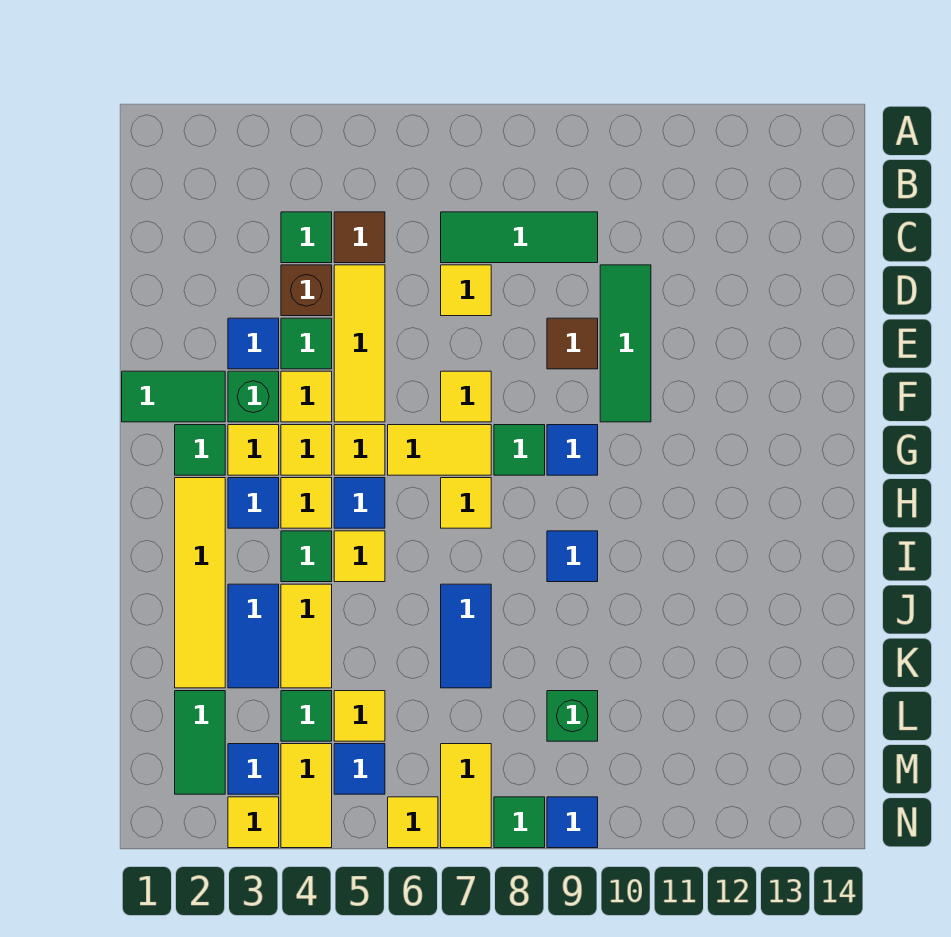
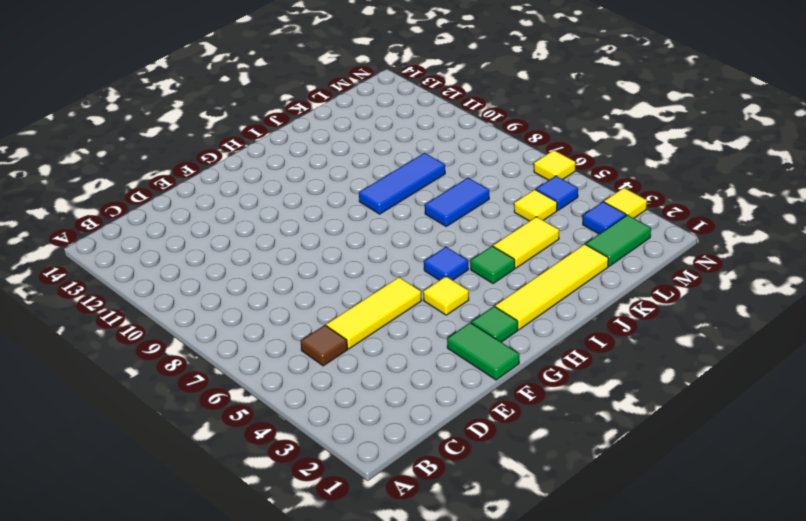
blue 1x3 tile [359,153,445,214] -> blue 1x1 tile [547,531,598,582]
none -> green 1x1 tile [281,212,332,263]
none -> green 1x3 tile [441,212,598,263]
none -> brown 1x1 brick [281,265,332,316]
none -> yellow 1x1 tile [441,265,491,316]

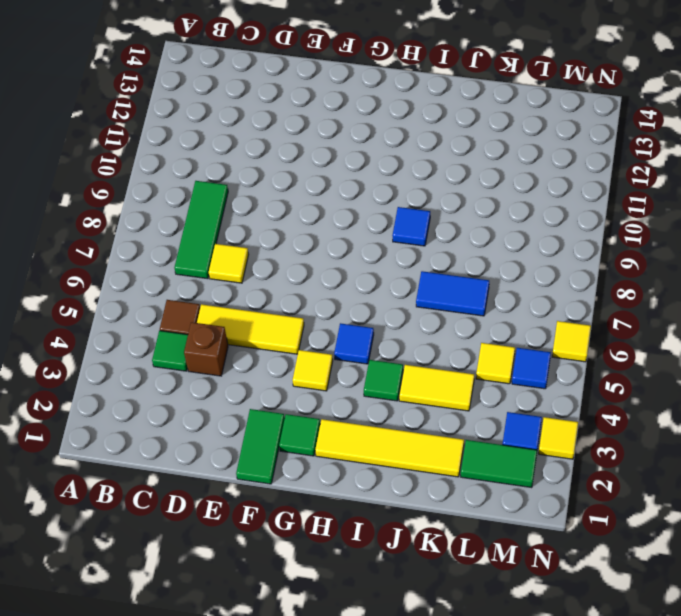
none -> green 1x3 tile [600,265,651,422]
none -> blue 1x1 tile [228,318,279,369]
none -> green 1x1 tile [281,318,332,369]
none -> brown 1x1 tile [547,318,598,369]

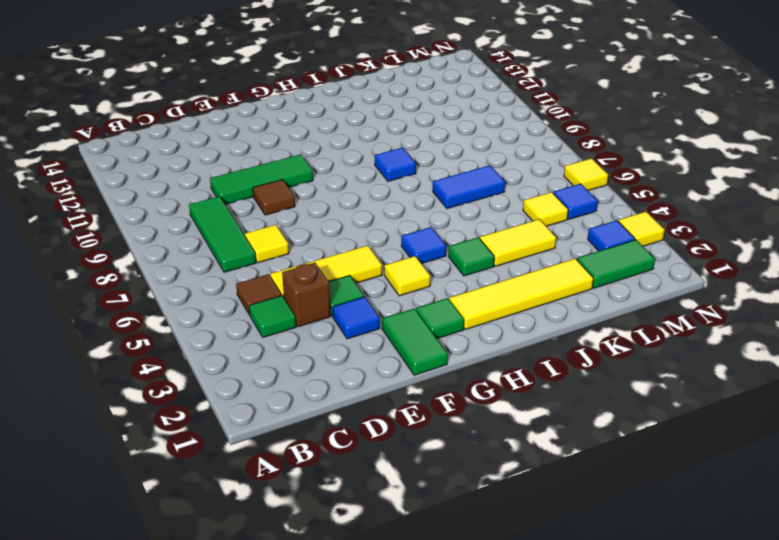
none -> green 1x1 brick [228,371,279,422]
none -> yellow 1x1 tile [281,371,332,422]
none -> yellow 1x1 tile [441,371,491,422]
none -> yellow 1x1 tile [228,425,279,475]

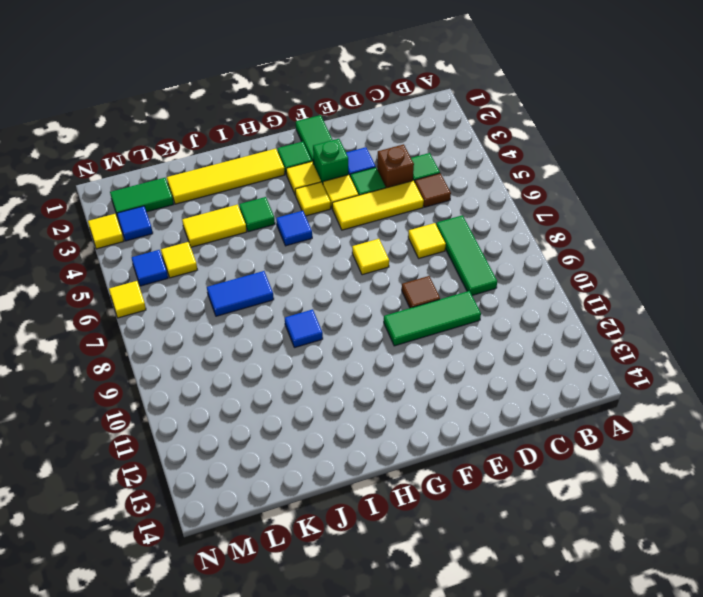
none -> yellow 1x1 tile [334,425,385,475]
none -> yellow 1x2 tile [388,425,491,475]
none -> green 1x1 tile [494,425,545,475]
none -> blue 1x1 tile [547,425,598,475]

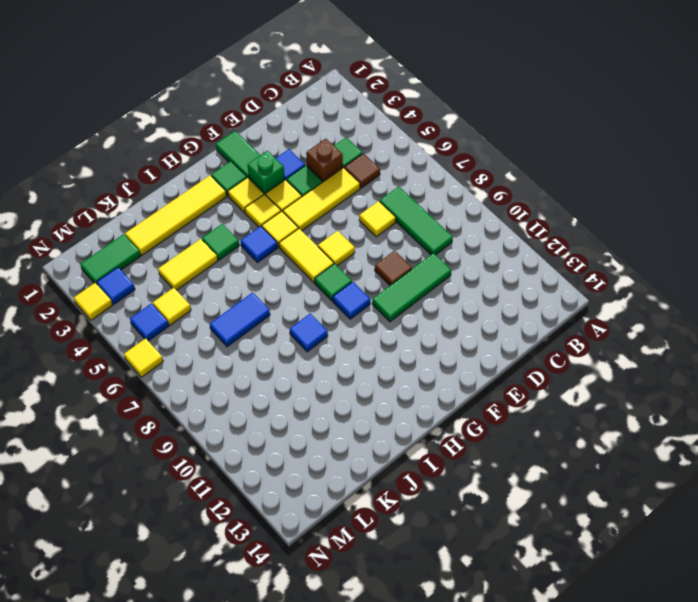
none -> blue 1x1 tile [228,478,279,528]
none -> yellow 1x1 tile [281,478,332,528]
none -> yellow 1x1 tile [441,478,491,528]
none -> yellow 1x1 tile [334,531,385,582]

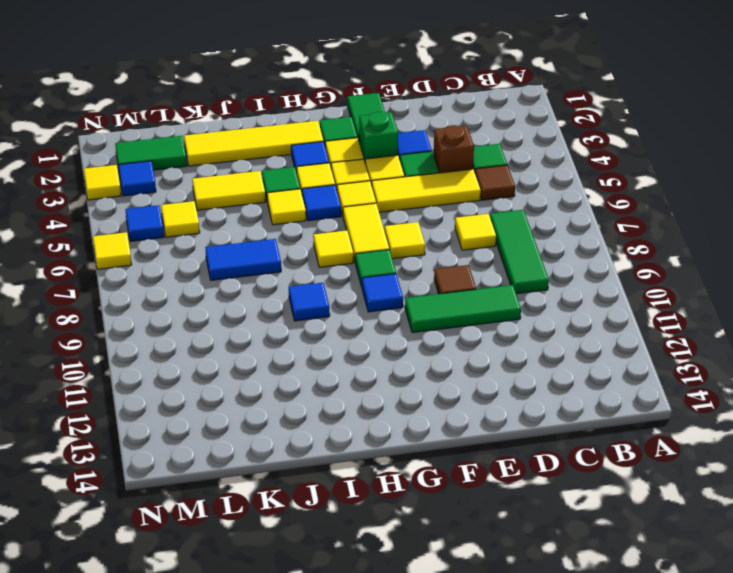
none -> blue 1x2 tile [228,584,279,688]
none -> green 1x1 tile [281,691,332,741]
none -> green 1x1 brick [547,691,598,741]
none -> yellow 1x2 tile [281,744,332,848]

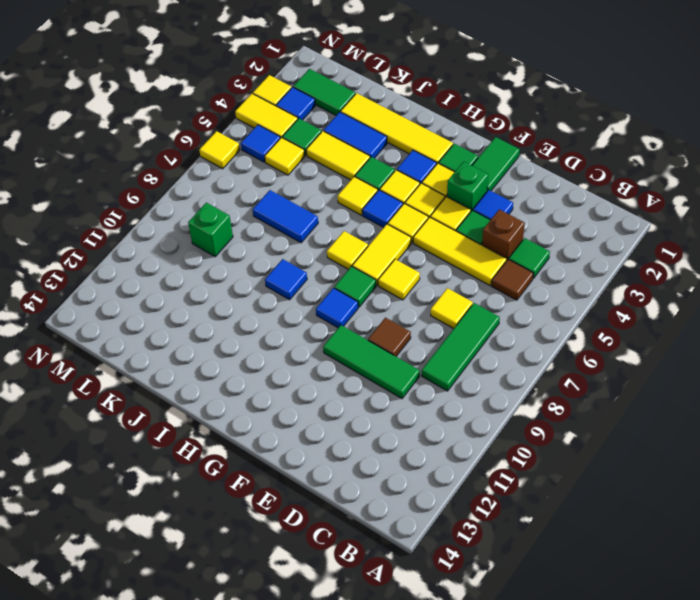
none -> yellow 1x2 tile [441,744,491,848]
none -> green 1x1 tile [494,797,545,848]
none -> blue 1x1 tile [547,797,598,848]

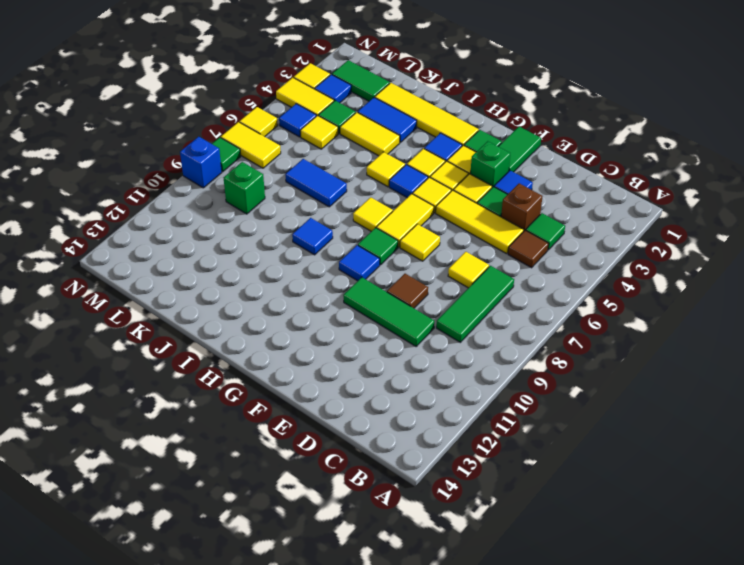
blue 1x1 brick [180,137,222,188] -> blue 1x1 tile [547,797,598,848]
none -> green 1x1 tile [281,531,332,582]

